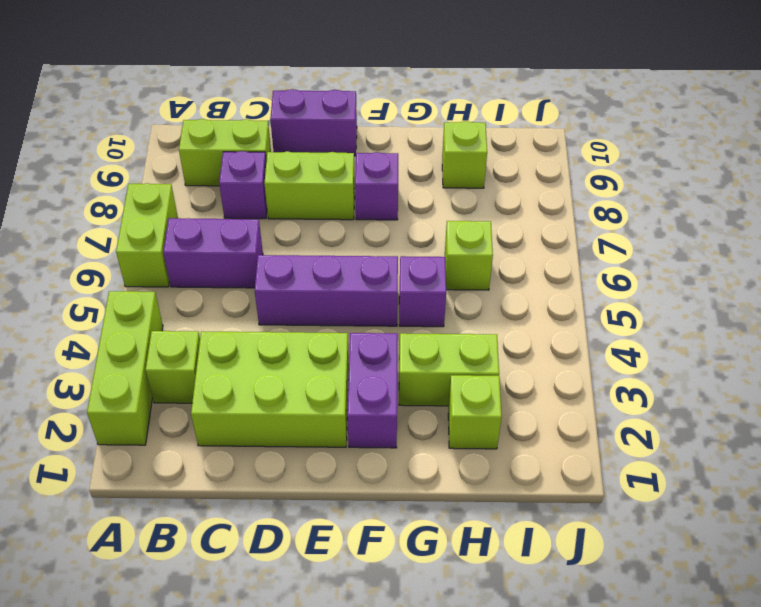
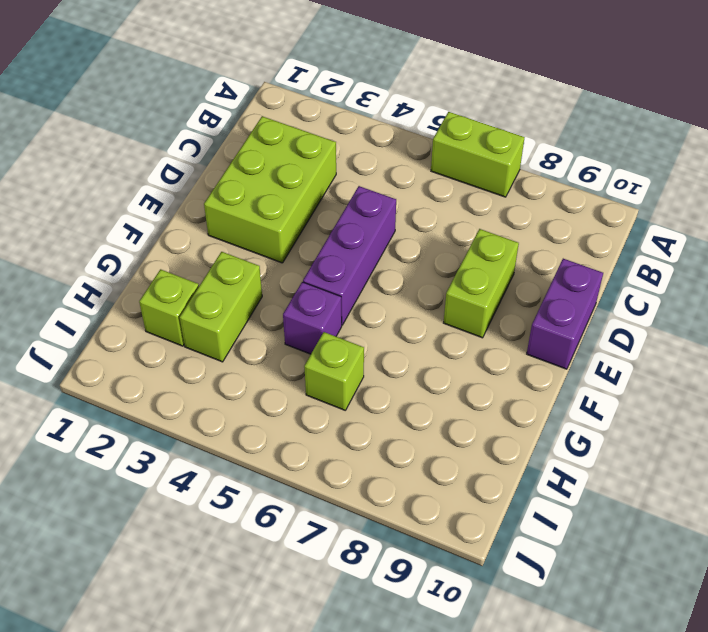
none -> lime 1x3 brick [87,291,163,445]
none -> lime 1x1 brick [146,331,200,403]
none -> purple 1x2 brick [163,218,263,288]

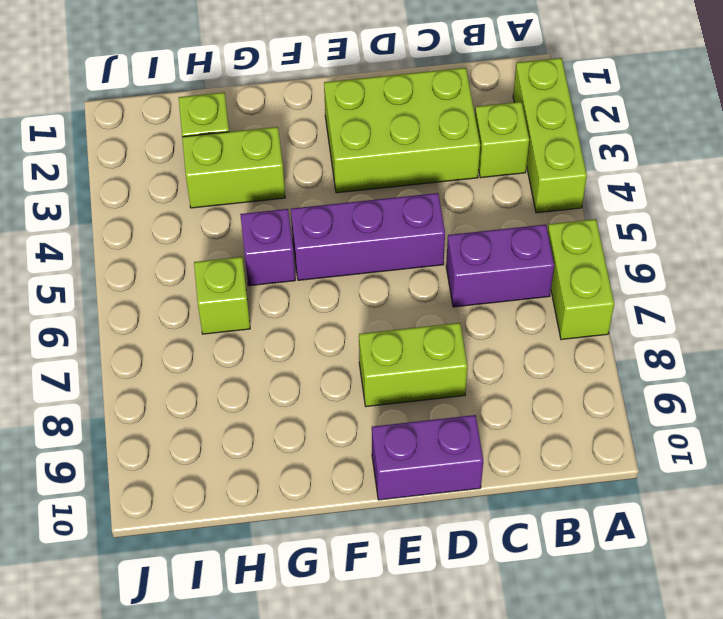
none -> lime 1x2 brick [179,119,271,186]
none -> purple 1x1 brick [219,151,267,219]
none -> purple 1x2 brick [347,333,398,448]

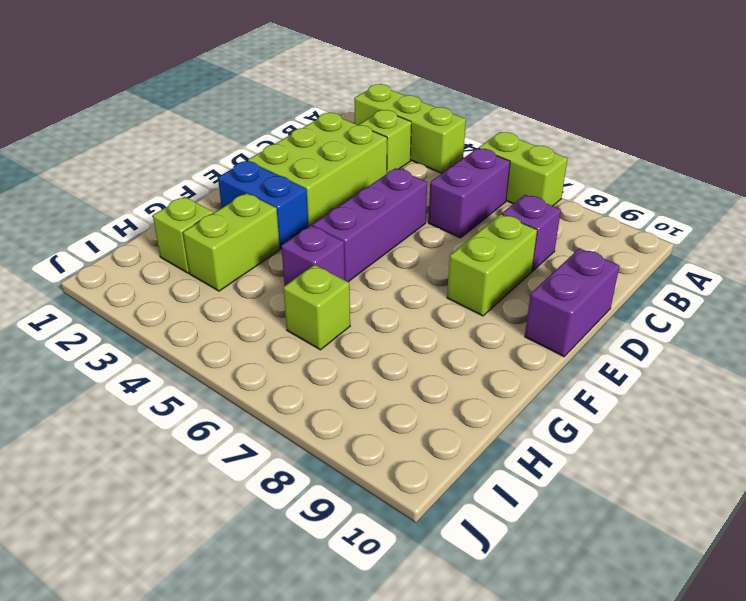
blue 1x2 brick [218,161,308,249] -> purple 1x2 brick [347,333,398,448]
none -> lime 1x2 brick [179,119,271,186]
none -> purple 1x1 brick [355,152,398,220]
none -> lime 1x1 brick [442,121,487,188]

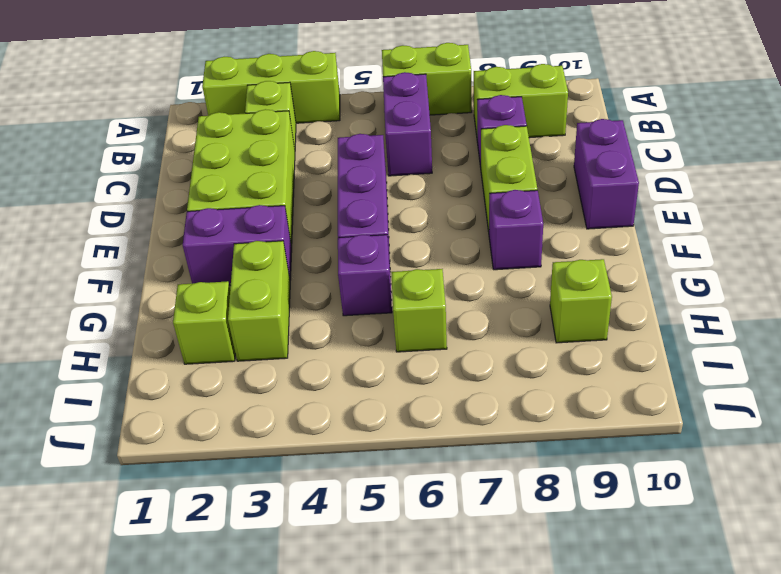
lime 1x2 brick [474,64,568,138] -> lime 1x2 brick turned to [179,119,271,186]

